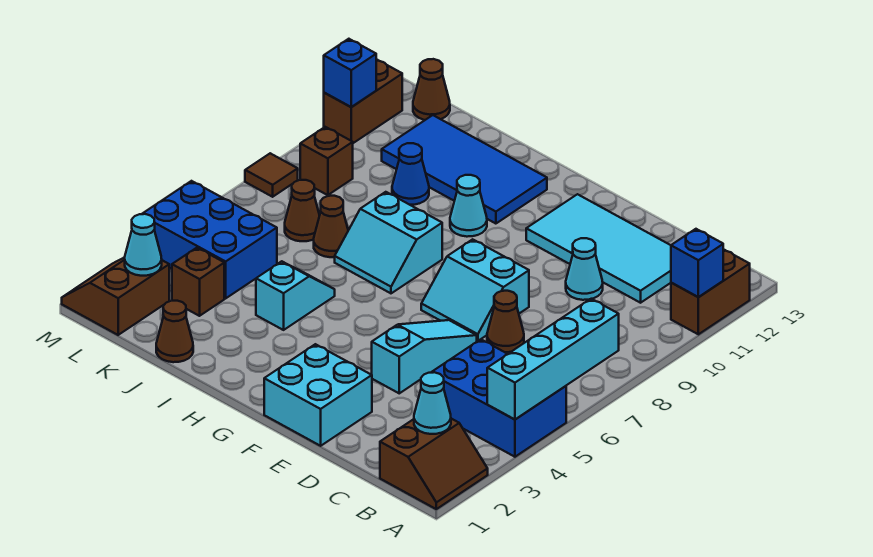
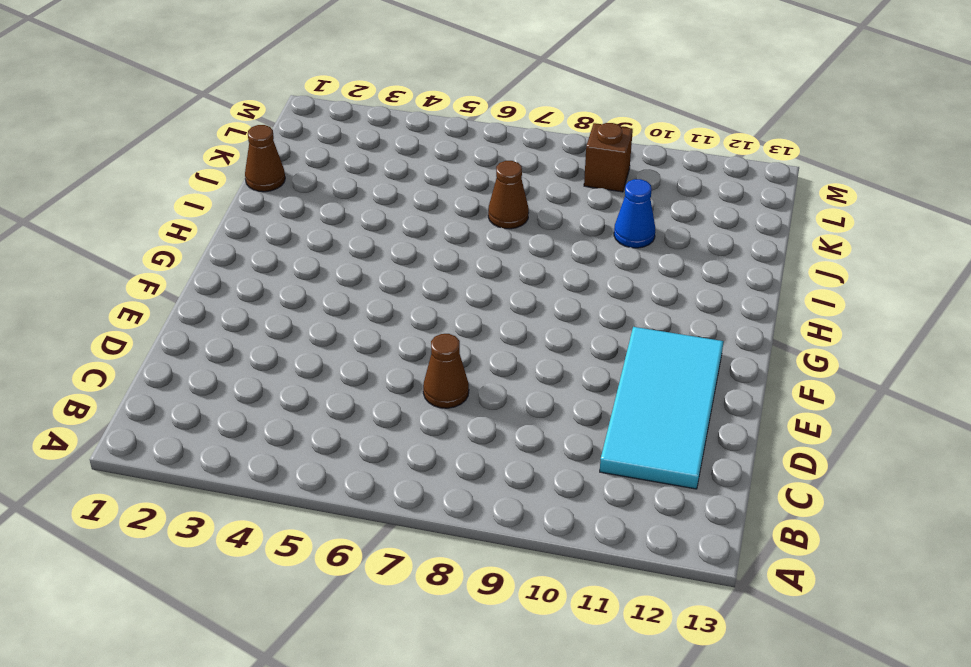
none -> brown 2x2 slope [380,419,488,509]
none -> blue 2x3 brick [431,339,566,457]
none -> brown 1x2 brick [671,249,750,334]

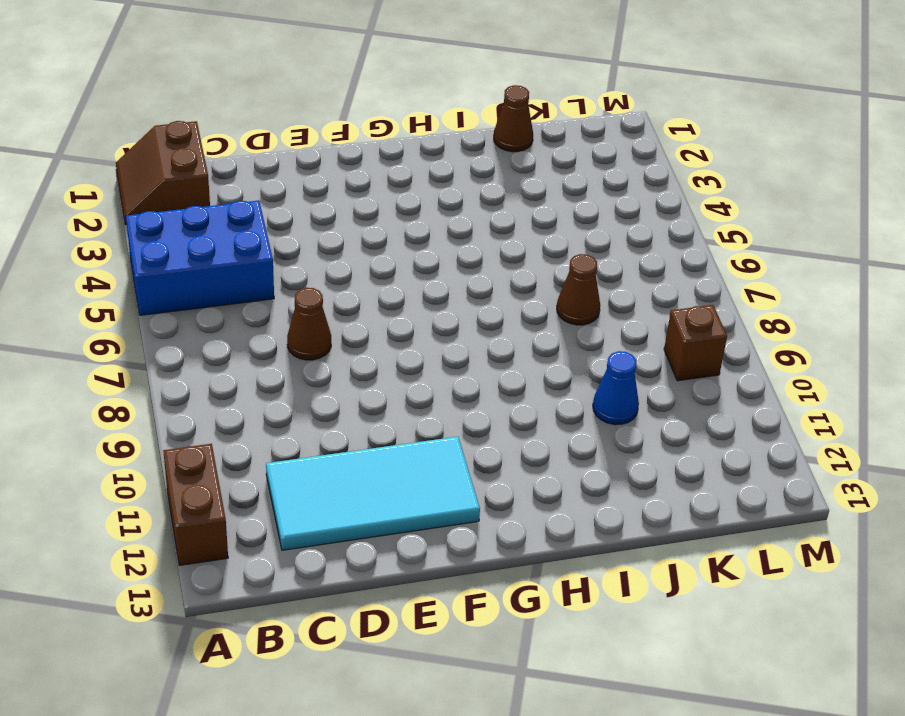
none -> cyan 1x1 cone [566,238,603,300]
none -> cyan 2x2 brick [264,344,372,446]
none -> cyan 1x3 slope [372,320,477,393]

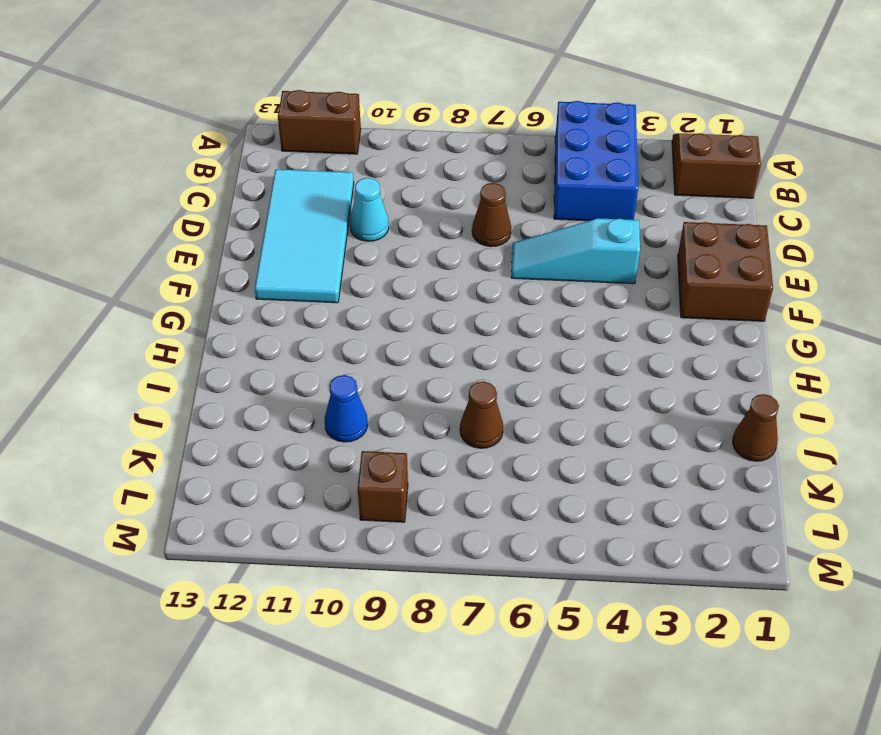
brown 2x2 brick [678,222,773,321] -> cyan 2x2 brick [264,344,372,446]
none -> cyan 2x2 slope [421,239,529,341]
none -> cyan 2x2 slope [335,192,442,293]
none -> cyan 1x1 cone [450,175,487,237]

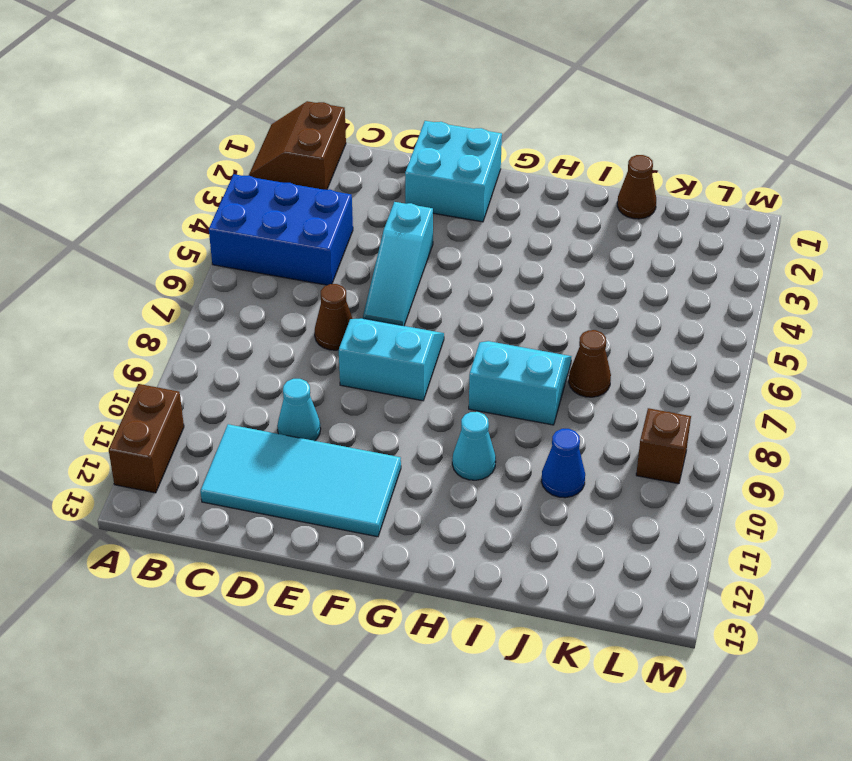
none -> blue 2x4 tile [382,115,547,224]
none -> cyan 1x2 slope [256,261,335,330]
none -> brown 1x1 brick [172,248,224,316]

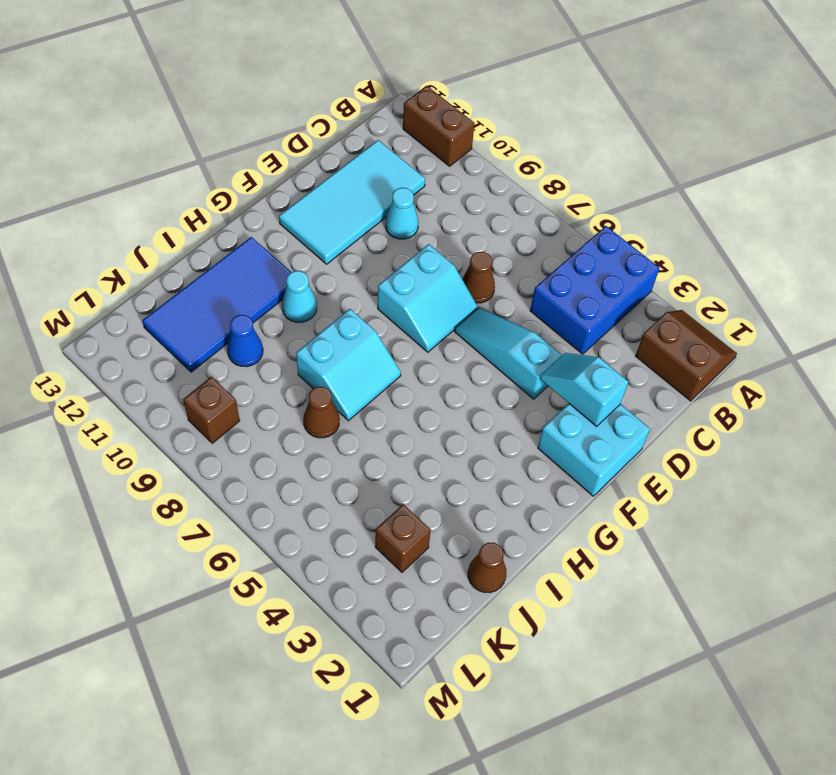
cyan 1x2 slope [540,353,629,426] -> cyan 1x2 slope moved to [256,261,335,330]
none -> blue 2x3 brick [142,181,277,298]
none -> brown 1x1 cone [285,180,320,241]
none -> brown 2x2 slope [62,257,169,335]

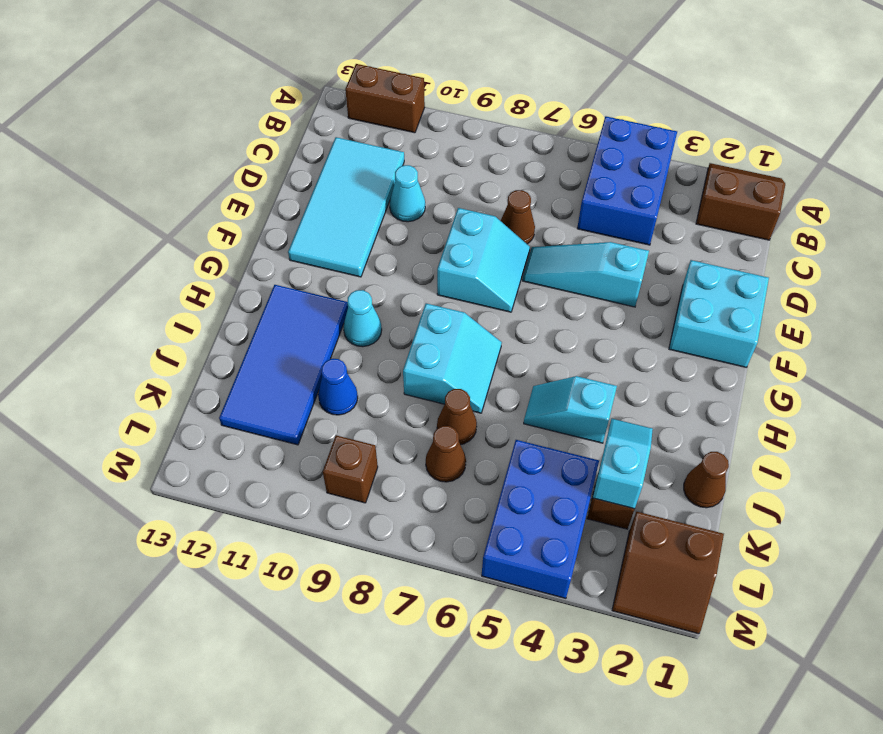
cyan 1x2 slope [593,419,653,509] -> none
none -> brown 1x1 cone [413,59,450,120]
none -> brown 1x1 tile [245,153,298,197]
none -> brown 1x2 brick [324,59,402,143]

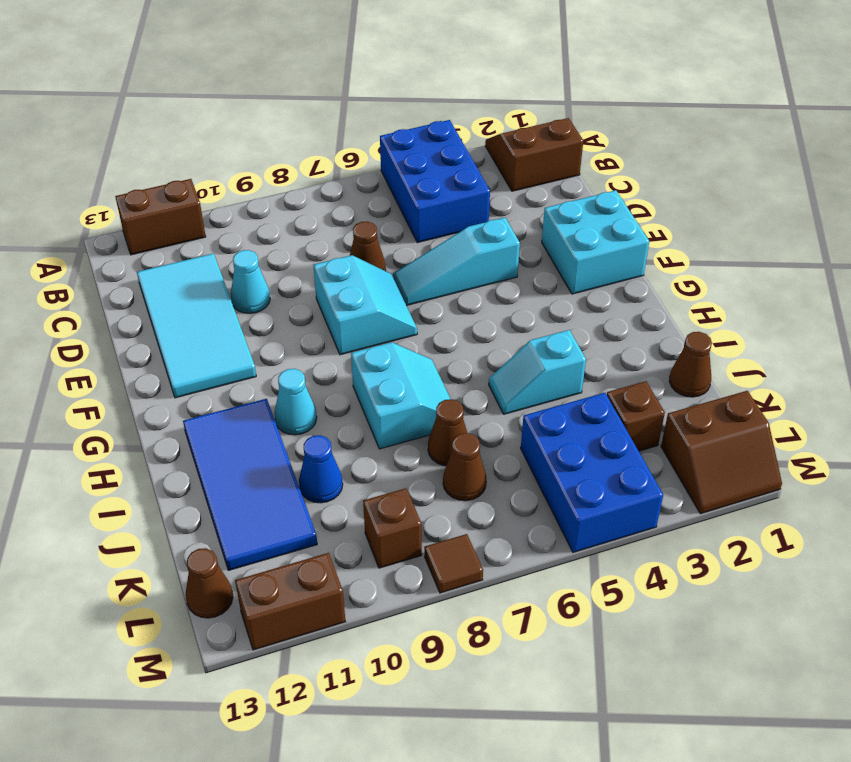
none -> cyan 1x4 brick [487,299,619,420]
none -> blue 1x1 brick [671,229,723,297]
none -> cyan 1x1 cone [414,372,451,434]

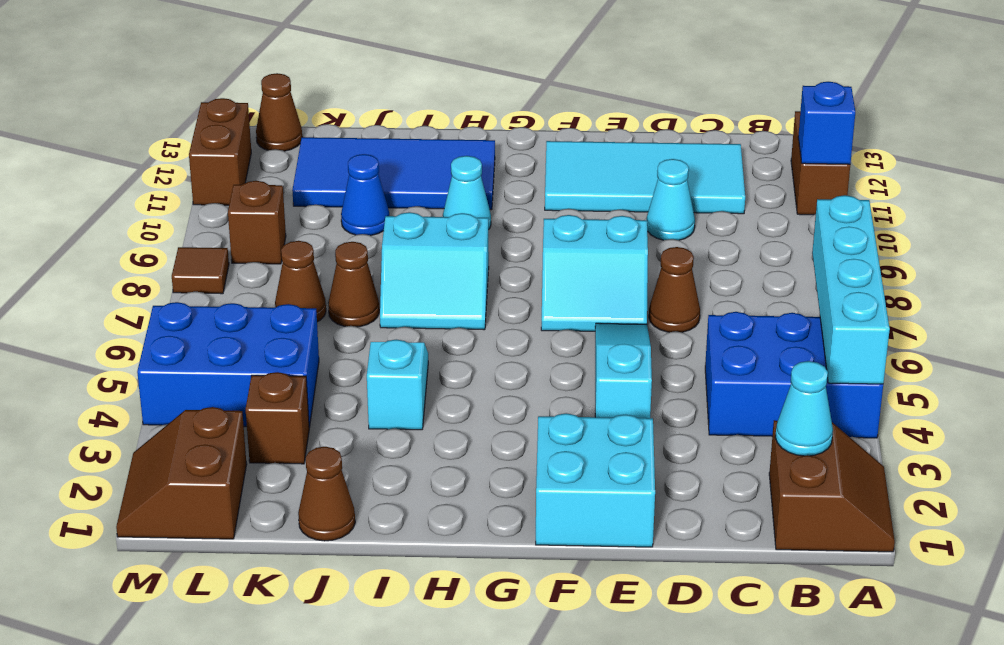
none -> cyan 1x1 cone [125,214,162,276]
none -> blue 1x1 brick [324,39,376,107]

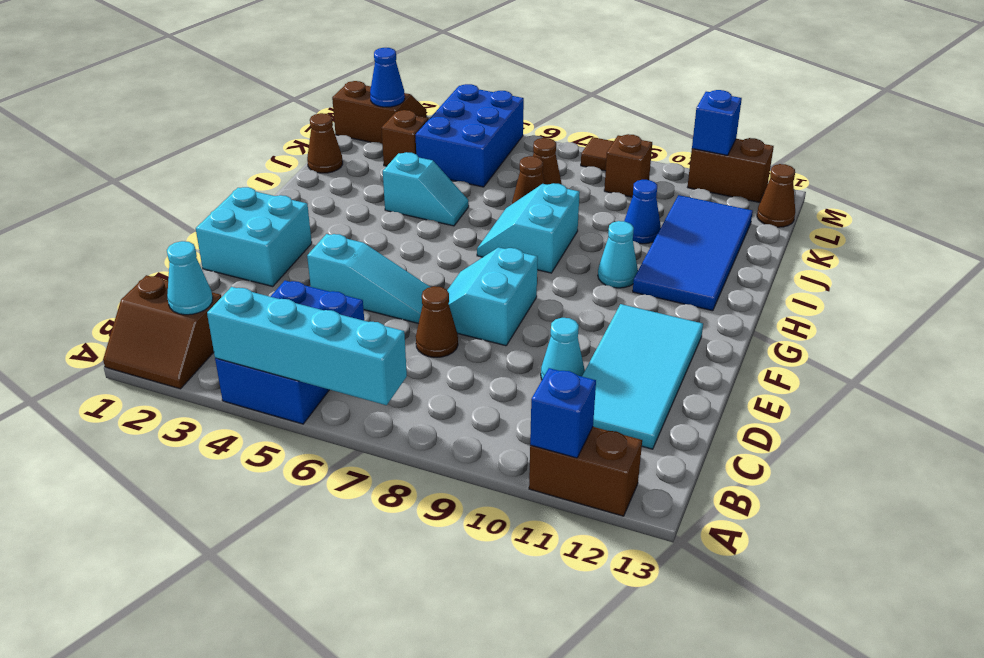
blue 1x1 cone [370,48,405,107] -> cyan 1x1 cone [125,214,162,276]

